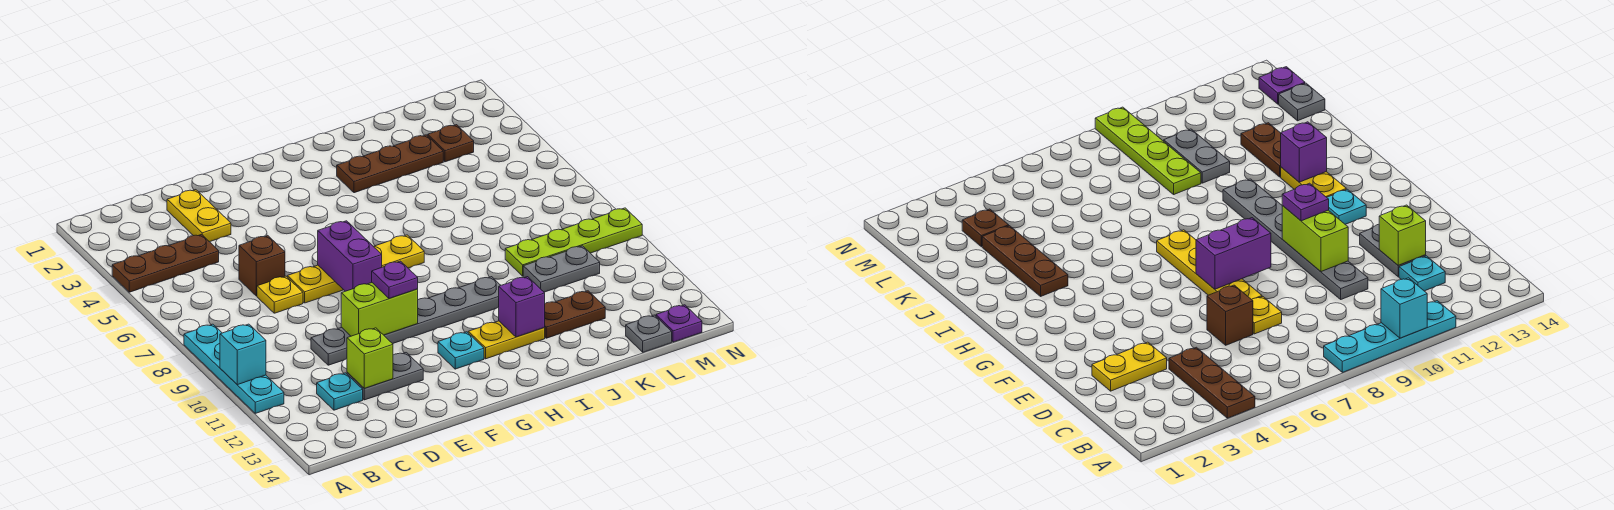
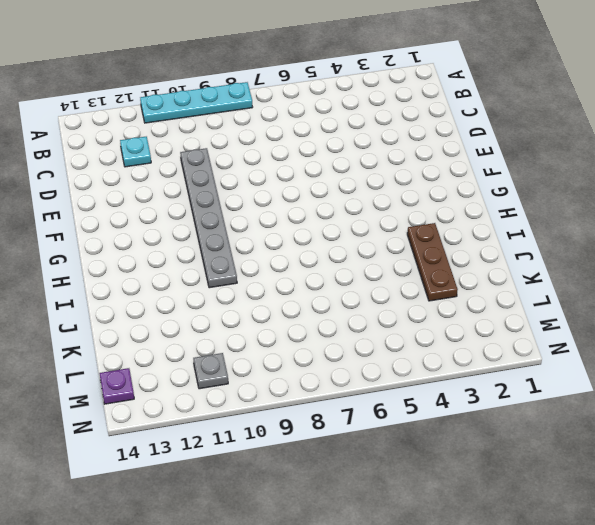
grey 1x1 plate [193,353,228,389] -> grey 1x1 plate moved to [626,315,672,352]
none -> brown 1x3 plate [112,234,219,292]
none -> yellow 1x2 plate [167,190,231,242]
none -> brown 1x1 brick [239,236,285,296]

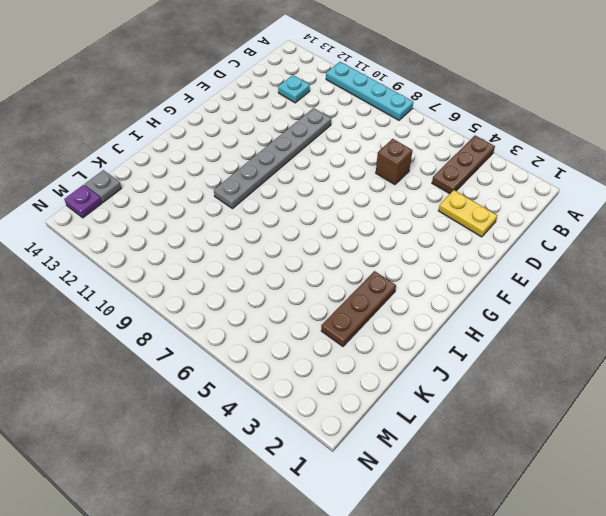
none -> yellow 1x1 plate [257,276,303,313]
none -> grey 1x2 plate [347,353,423,400]
none -> yellow 1x4 plate [287,235,424,303]

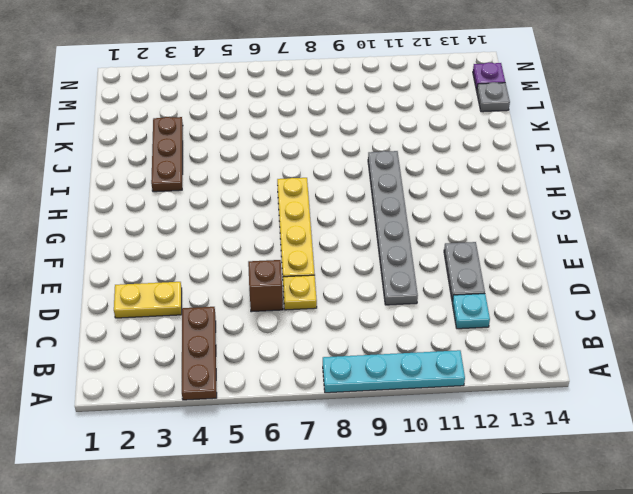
none -> cyan 1x1 plate [438,332,484,369]
none -> yellow 1x2 plate [468,321,545,359]
none -> brown 1x2 plate [544,291,605,338]

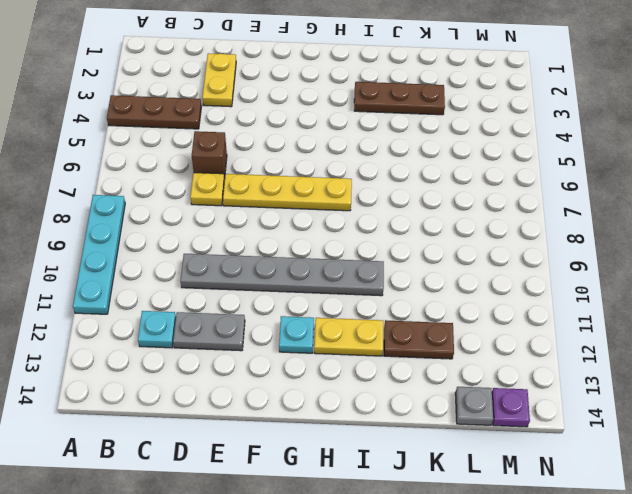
none -> lime 1x4 plate [505,208,642,276]
none -> grey 1x2 plate [523,246,600,292]
none -> brown 1x1 plate [428,125,474,162]

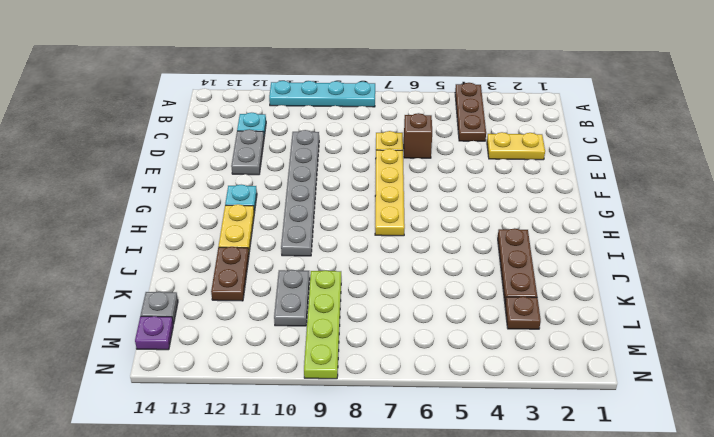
none -> cyan 1x1 brick [220,324,266,385]
none -> lime 1x1 brick [347,328,393,388]
none -> lime 1x2 brick [341,283,418,336]

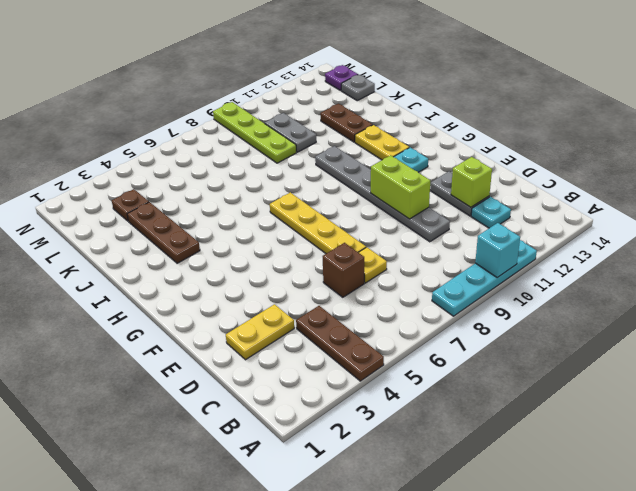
none -> purple 1x2 brick [318,221,382,291]
none -> purple 1x1 brick [499,277,545,337]
none -> purple 1x1 plate [372,261,418,299]

